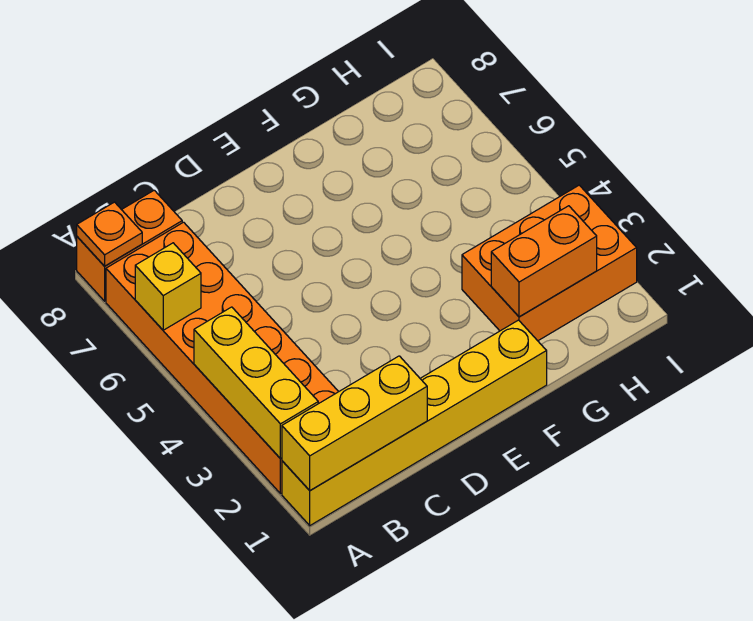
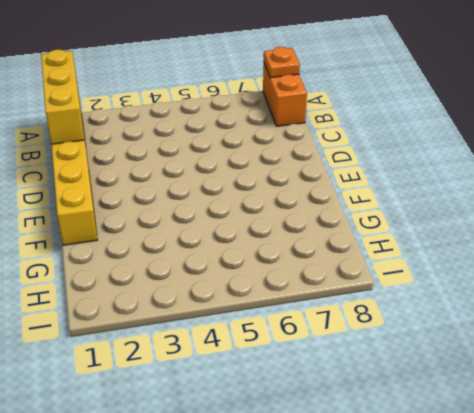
none -> orange 2x6 brick [106,222,338,494]
none -> orange 2x3 brick [462,185,637,341]

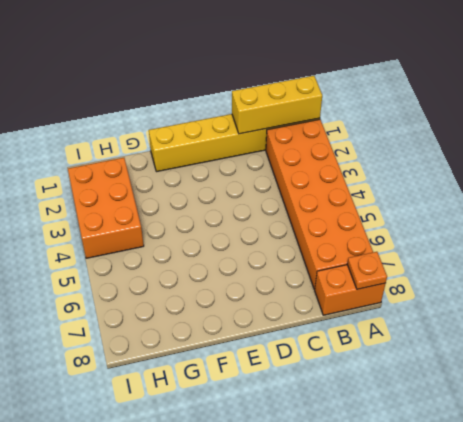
orange 2x3 brick [68,158,144,258] -> orange 2x3 brick turned to [462,185,637,341]
none -> yellow 1x3 brick [194,307,318,459]
none -> yellow 1x1 brick [135,243,201,330]

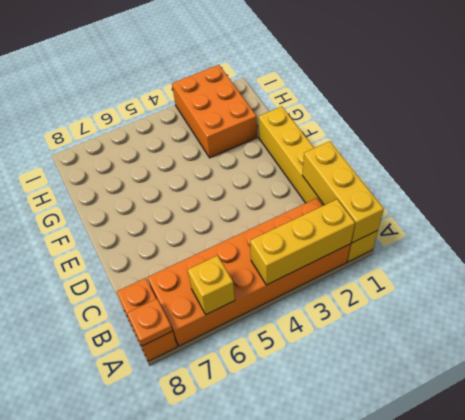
none -> orange 1x2 brick [491,206,597,317]

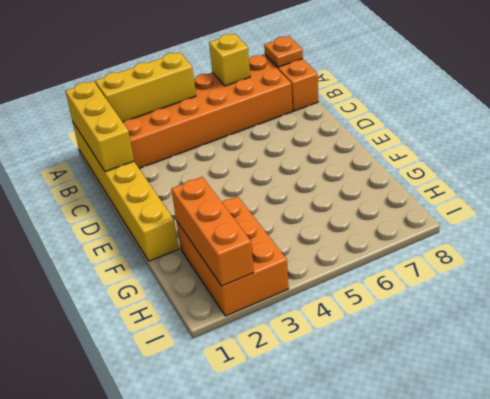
orange 1x3 brick [171,177,254,286] -> orange 1x2 brick [491,206,597,317]

